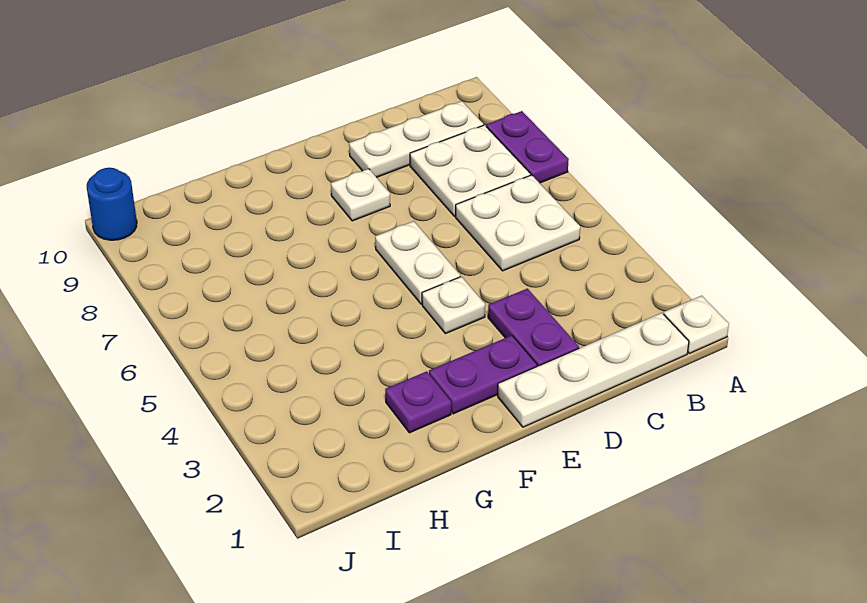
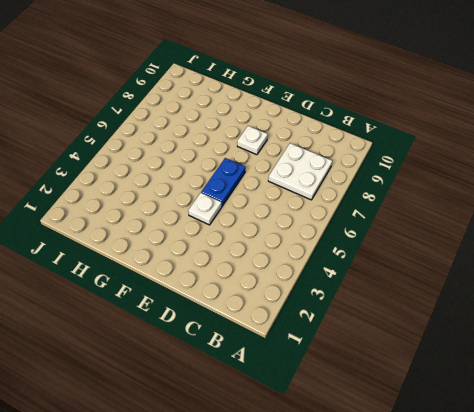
blue 1x2 plate [201,158,245,206] -> white 1x2 plate [375,221,460,304]
none -> white 1x1 plate [664,296,729,353]
none -> purple 1x2 plate [486,111,569,183]
none -> white 1x4 plate [498,313,689,427]

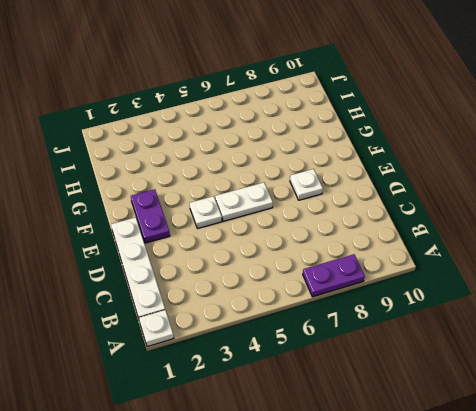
none -> white 2x2 plate [456,175,580,271]
none -> white 2x2 plate [410,125,531,216]
none -> white 1x3 plate [349,101,483,177]

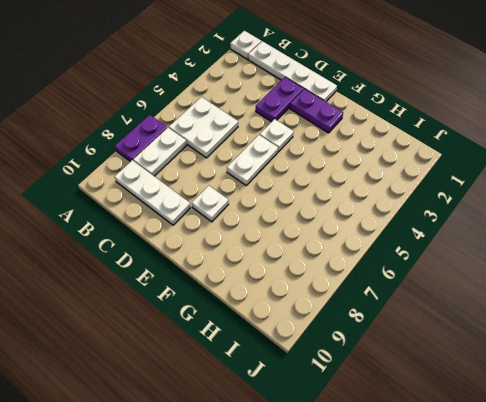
white 1x2 plate [133,128,187,176] -> white 2x2 plate [410,125,531,216]
none -> purple 1x1 plate [385,371,451,433]
none -> blue 1x1 round brick [87,168,137,240]

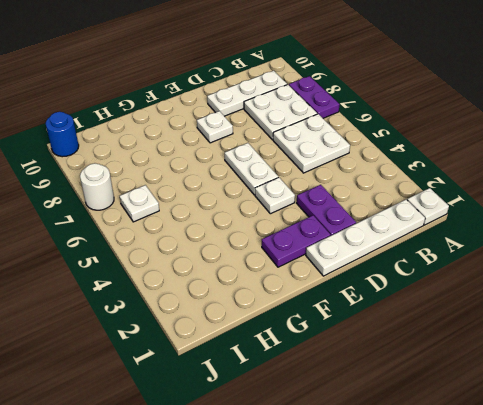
white 1x1 plate [120,185,159,222] -> none
white 1x1 round brick [80,163,114,210] -> none
none -> purple 1x1 plate [385,371,451,433]

